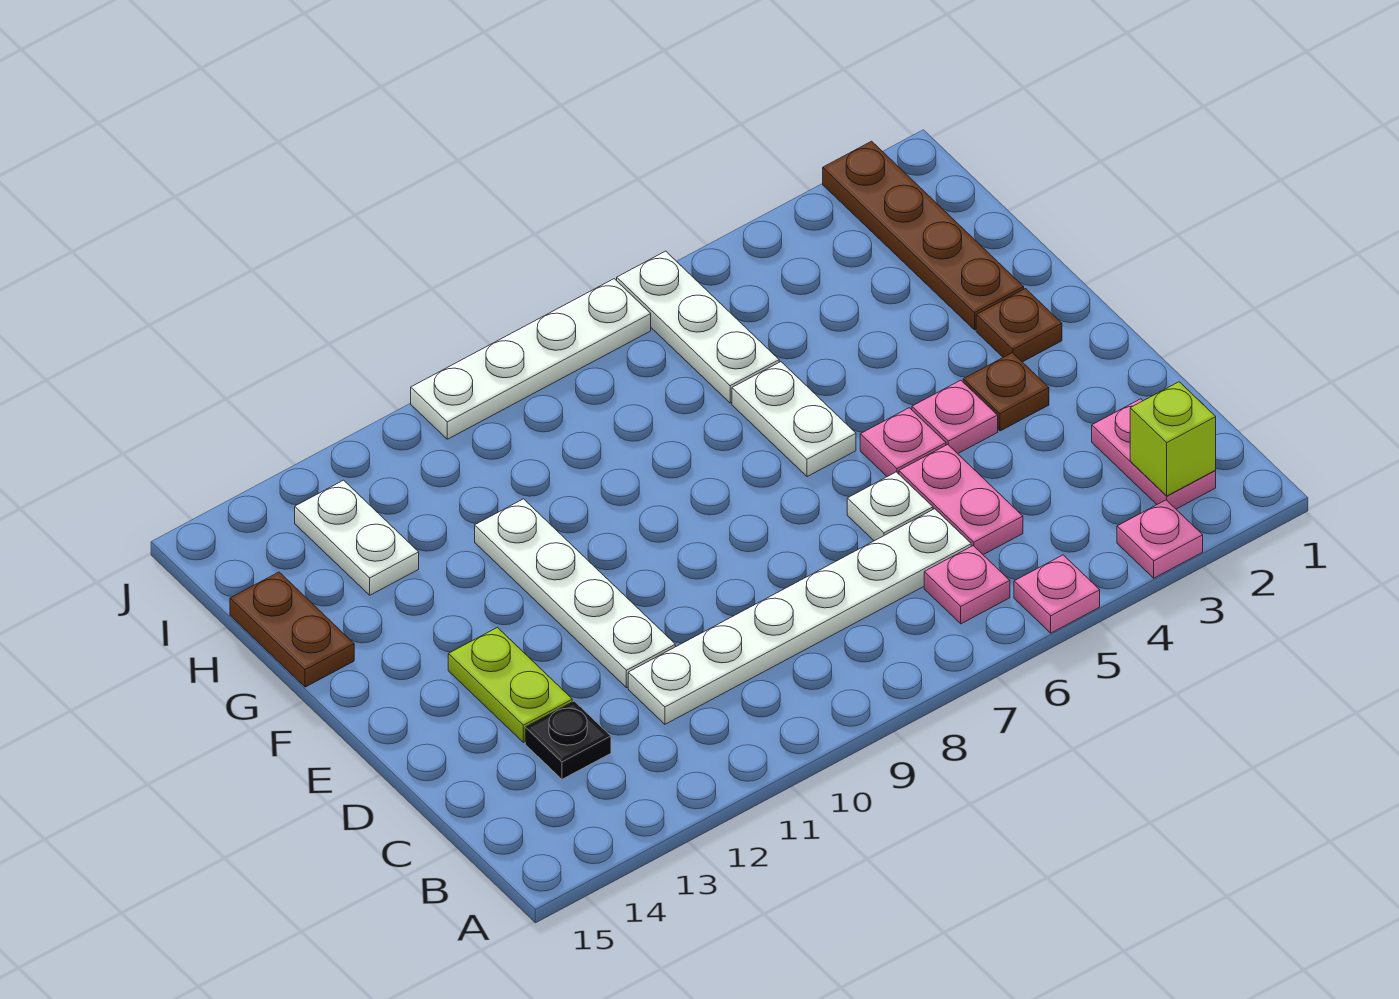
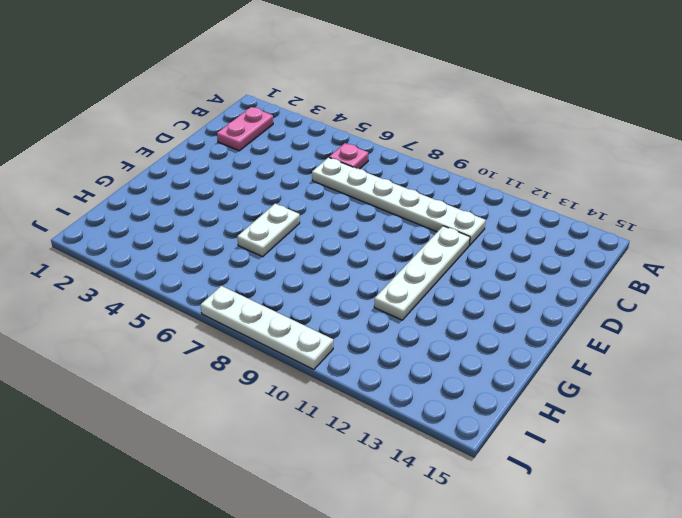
none -> pink 1x1 plate [1117,500,1203,578]
none -> pink 1x1 plate [1014,555,1100,633]
none -> pink 1x2 plate [899,445,1023,555]

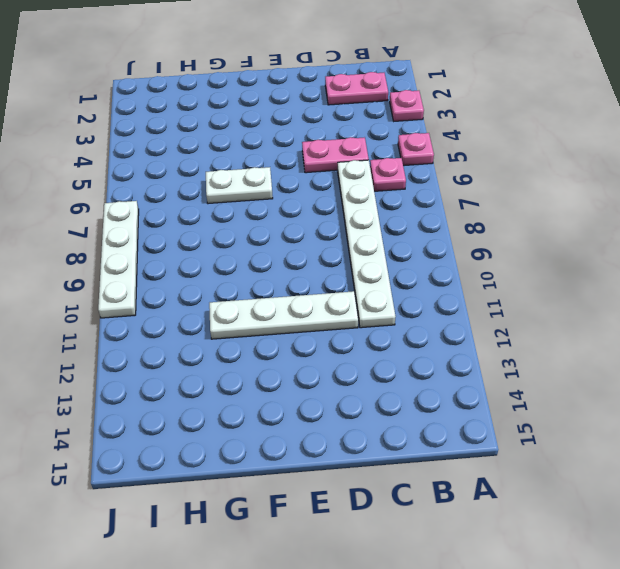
none -> black 1x1 plate [525,701,611,779]
none -> white 1x1 plate [847,472,933,541]
none -> lime 1x2 plate [448,627,572,743]

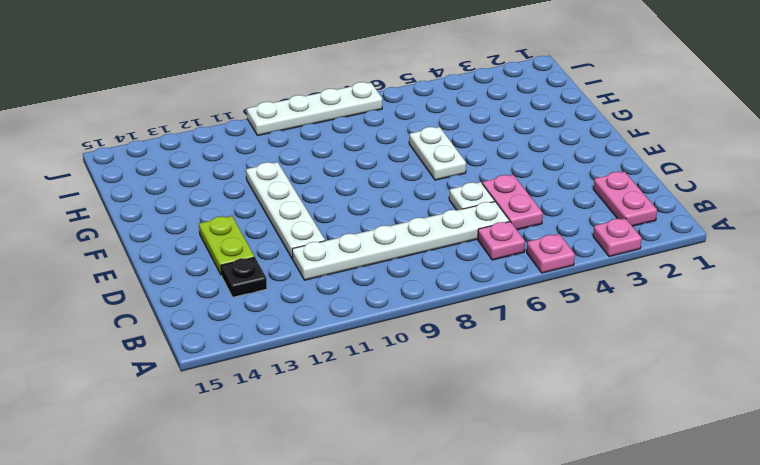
none -> brown 1x1 plate [963,353,1049,431]
none -> pink 1x1 plate [912,380,998,454]
none -> pink 1x1 plate [860,408,946,477]

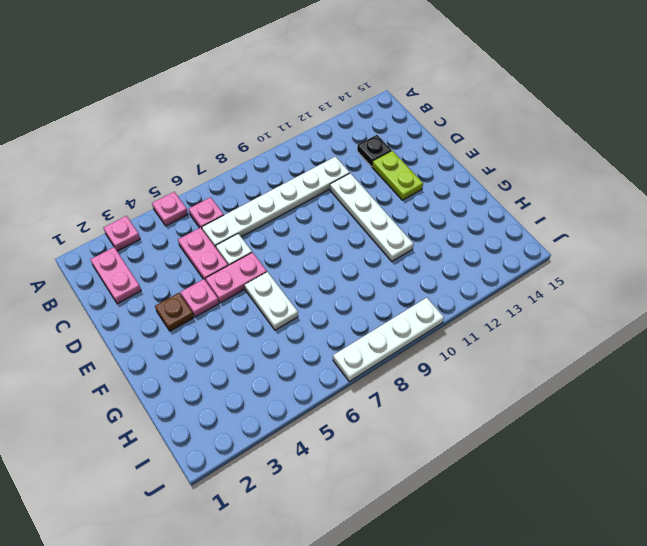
pink 1x2 plate [205,252,267,303] -> pink 1x1 plate [860,408,946,477]
none -> brown 1x1 plate [976,289,1062,362]
none -> brown 1x4 plate [823,141,1024,330]
none -> brown 1x2 plate [230,572,354,687]

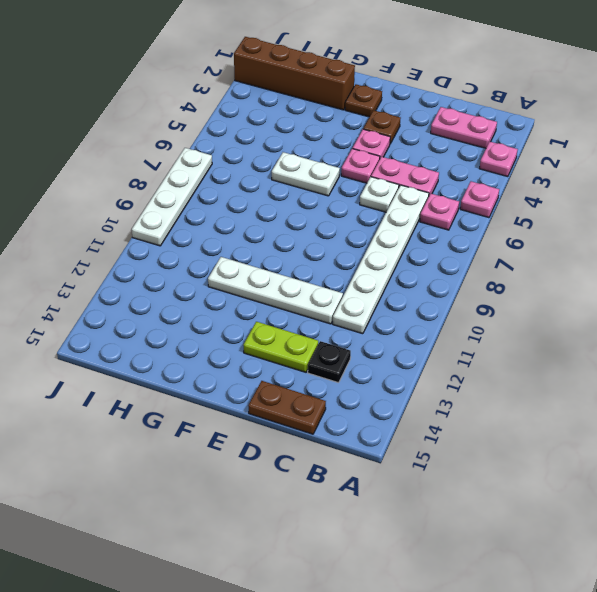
brown 1x2 plate [248,381,326,434] -> brown 1x2 plate moved to [230,572,354,687]
brown 1x4 brick [234,37,355,110] -> brown 1x4 plate [823,141,1024,330]
none -> white 1x3 plate [617,251,779,403]
none -> white 1x2 plate [295,480,419,595]
none -> lime 1x1 brick [1130,382,1216,496]

